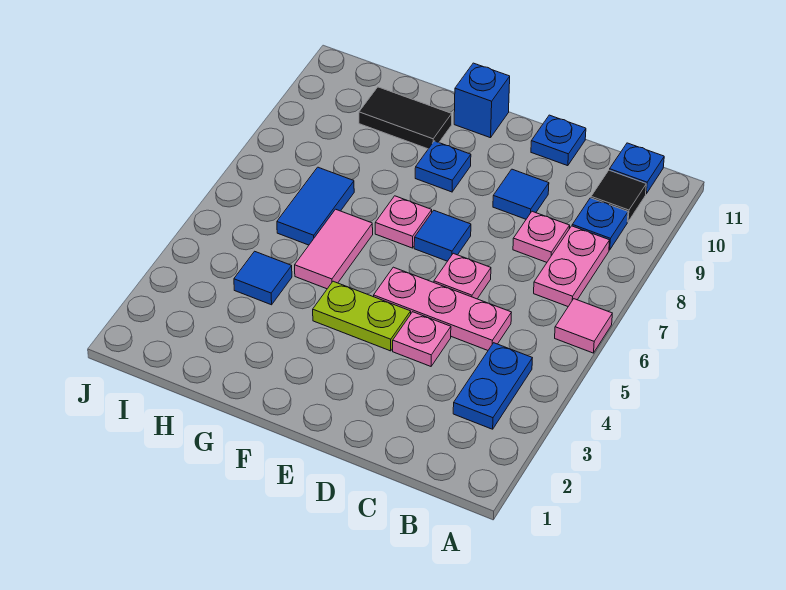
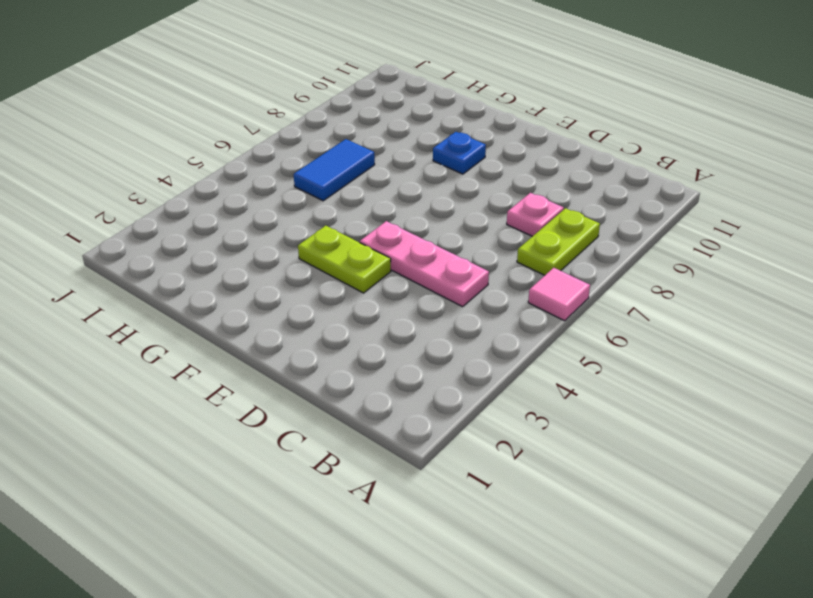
lime 1x2 plate [517,208,600,275] -> pink 1x2 plate [534,226,610,306]
none -> blue 1x2 plate [453,343,532,429]
none -> blue 1x1 plate [572,198,628,250]
none -> black 1x1 tile [591,170,646,222]

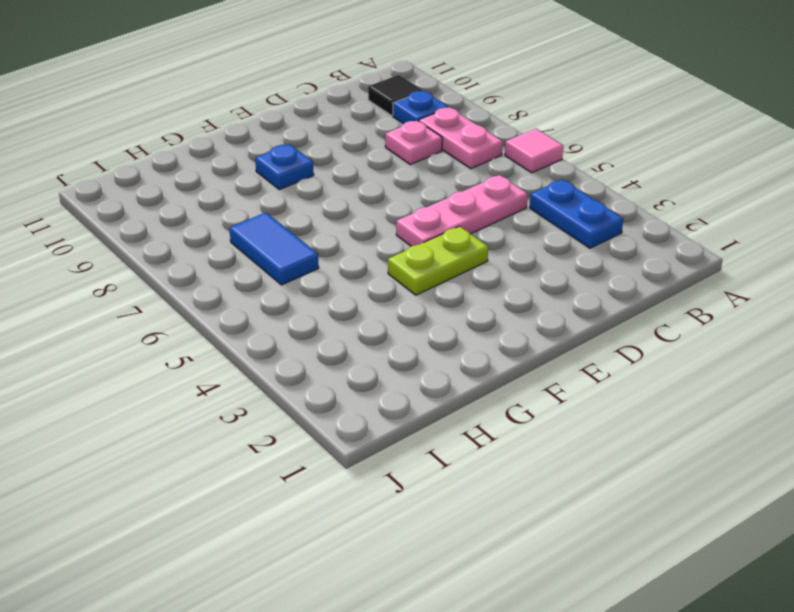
none -> blue 1x1 plate [610,143,664,194]
none -> pink 1x1 plate [393,312,451,366]
none -> pink 1x1 plate [434,253,491,299]

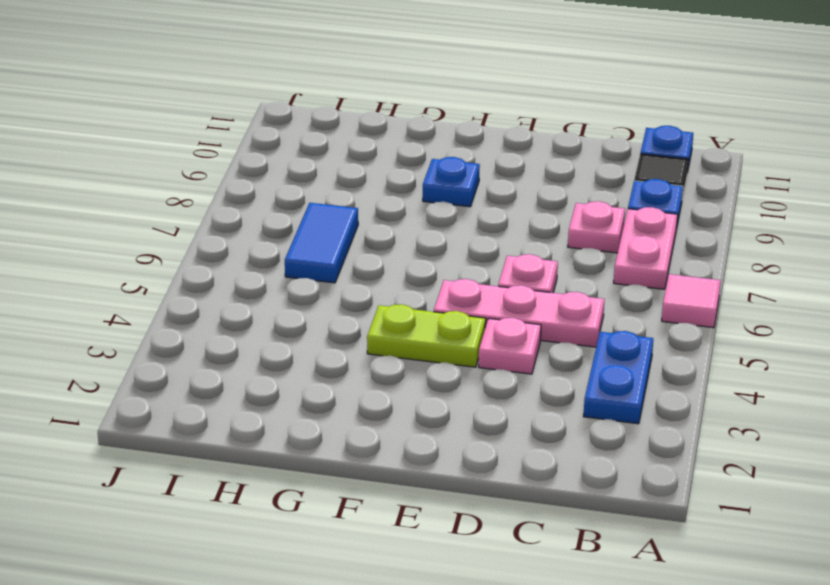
none -> blue 1x1 tile [493,169,549,219]
none -> blue 1x1 plate [531,115,586,166]
none -> blue 1x1 tile [414,211,471,261]

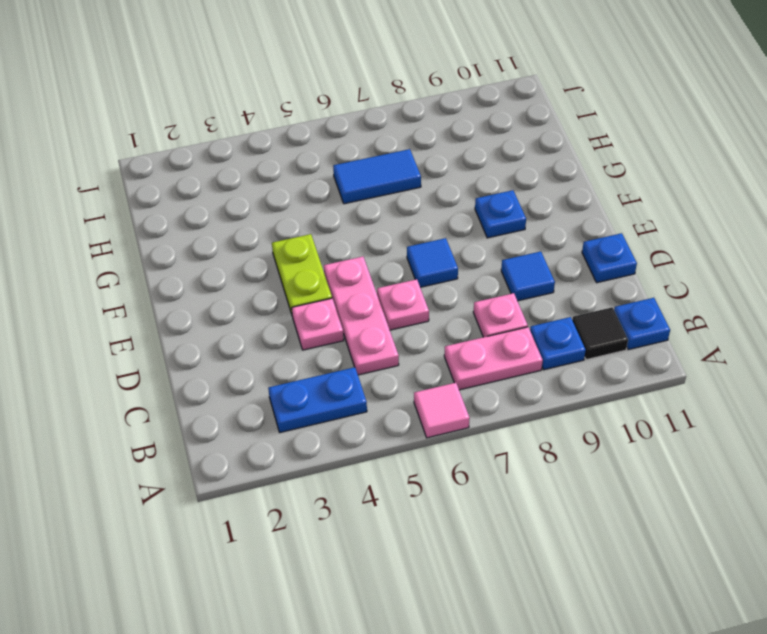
none -> pink 1x1 plate [375,196,432,248]
none -> blue 1x1 brick [454,63,510,138]
none -> pink 1x2 tile [295,209,373,289]

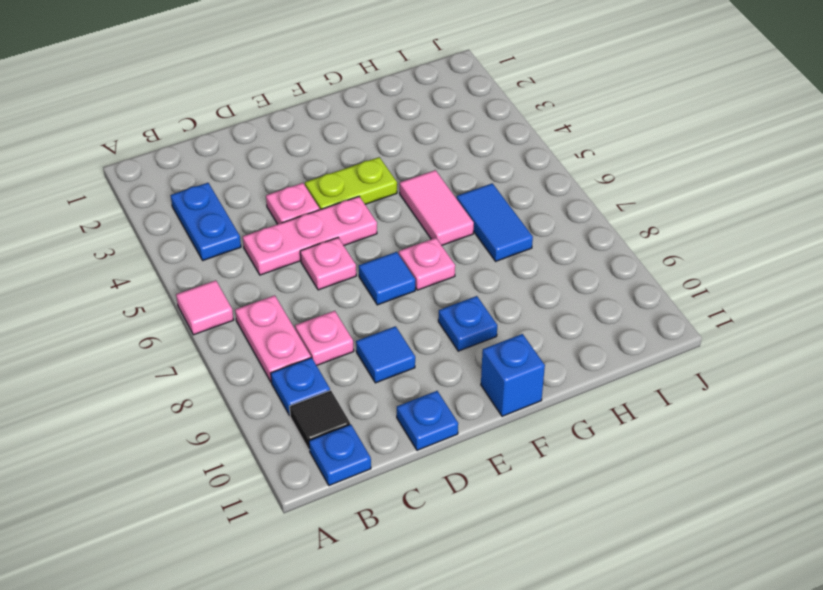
none -> black 1x2 tile [359,87,452,149]
none -> blue 1x1 tile [234,251,292,305]

